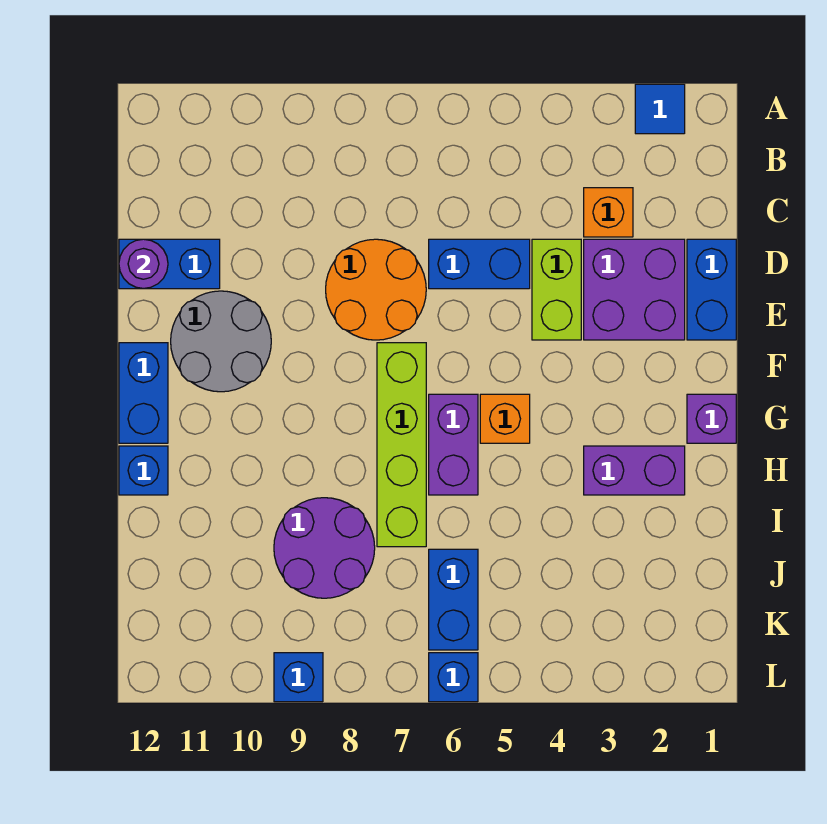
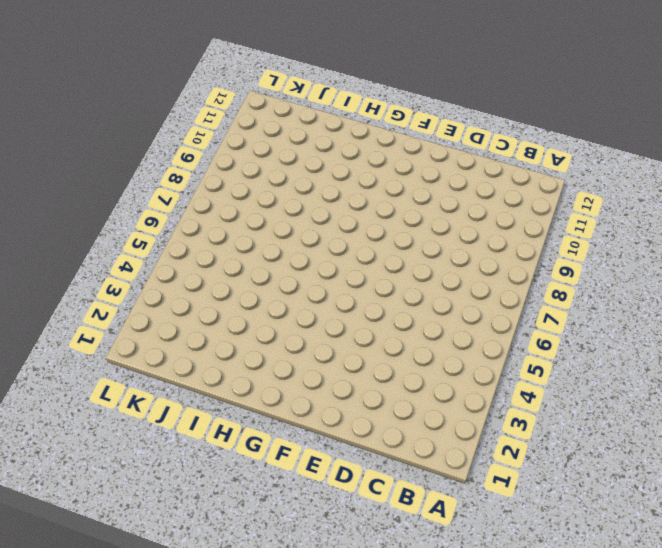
none -> blue 1x1 tile [635,84,685,134]
none -> orange 1x1 brick [584,188,633,237]
none -> blue 1x2 brick [687,239,736,340]

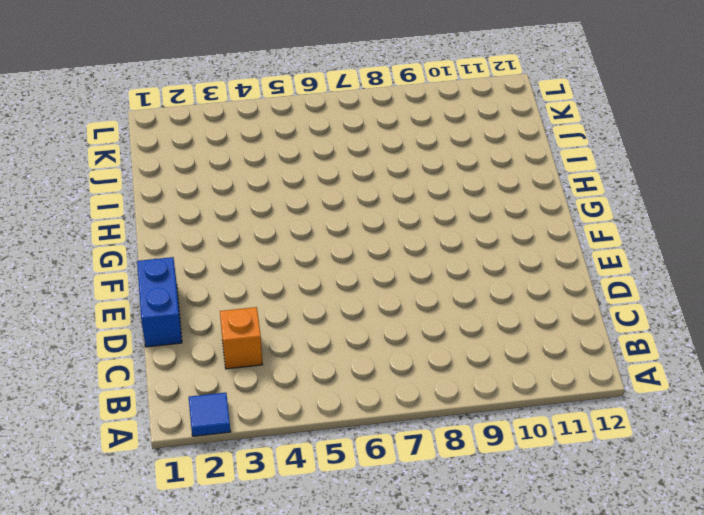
none -> purple 2x2 brick [584,239,685,340]
none -> lime 1x2 brick [532,239,581,340]
none -> blue 1x2 brick [429,239,530,289]

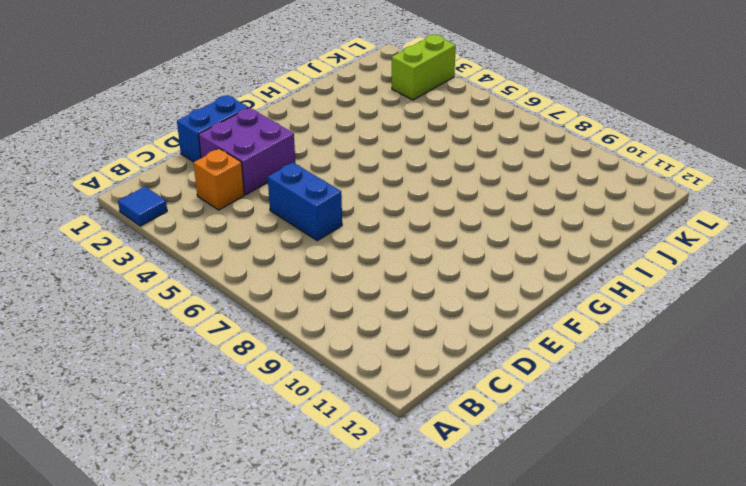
lime 1x2 brick [392,35,456,100] -> lime 1x2 brick moved to [532,239,581,340]
none -> orange 2x2 round brick [326,239,426,340]
none -> blue 1x2 brick [119,239,220,289]
none -> grey 2x2 round brick [171,291,271,392]

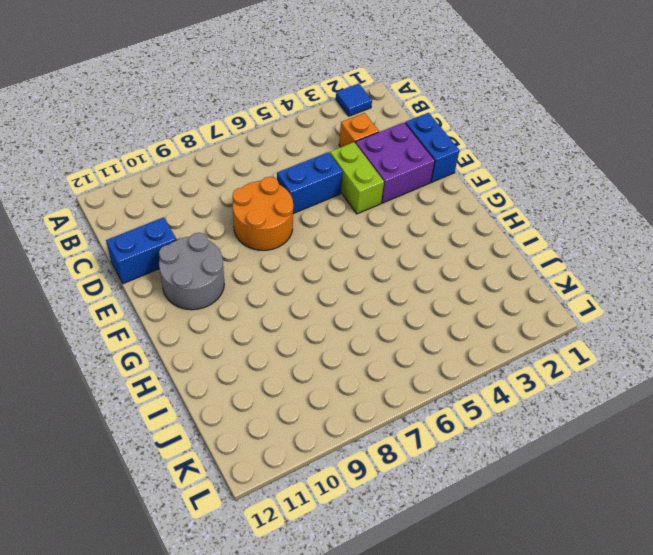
none -> lime 1x4 brick [377,343,426,547]
none -> blue 1x2 brick [119,343,168,443]
none -> purple 1x1 brick [687,394,736,443]

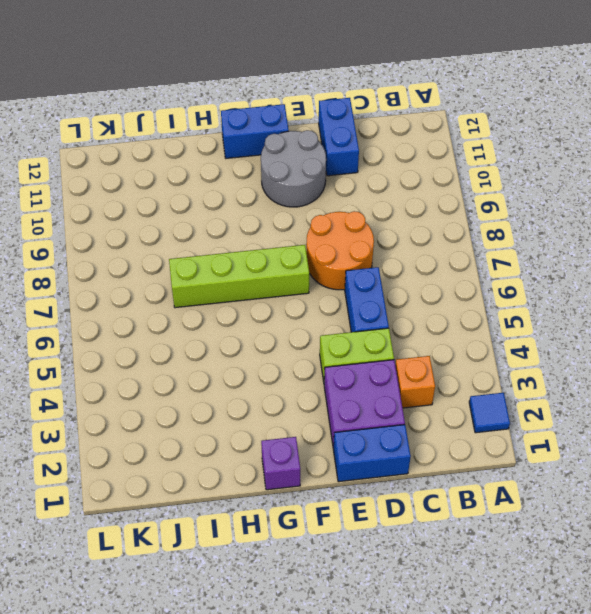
none -> orange 1x1 brick [480,394,530,443]
none -> purple 1x2 brick [429,394,478,495]
none -> purple 1x2 brick [584,446,685,495]

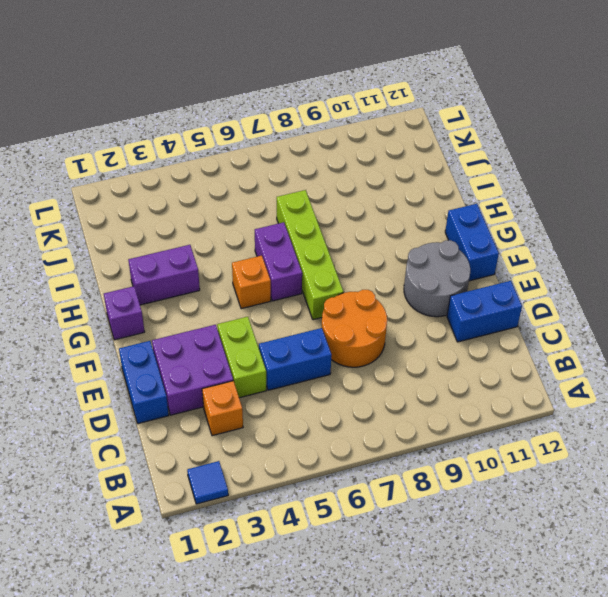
none -> blue 1x1 brick [119,446,168,495]
none -> purple 2x2 round brick [274,498,375,598]
none -> blue 1x2 brick [429,549,478,650]

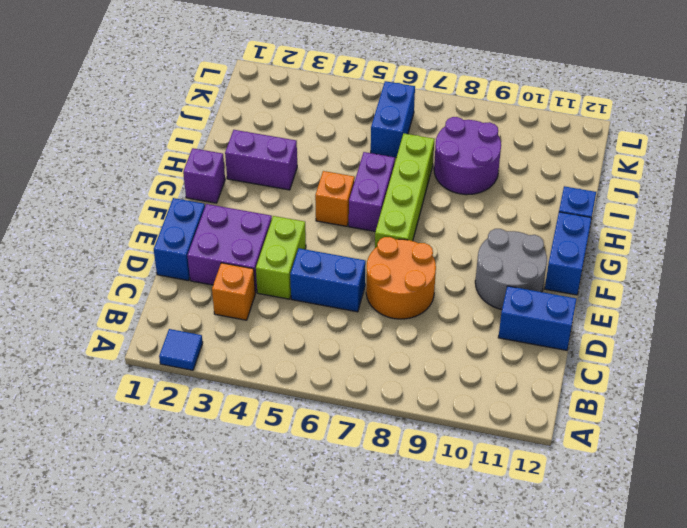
none -> blue 1x1 brick [429,653,478,702]
none -> blue 1x1 brick [274,653,323,702]
none -> purple 1x1 round brick [119,239,168,289]

